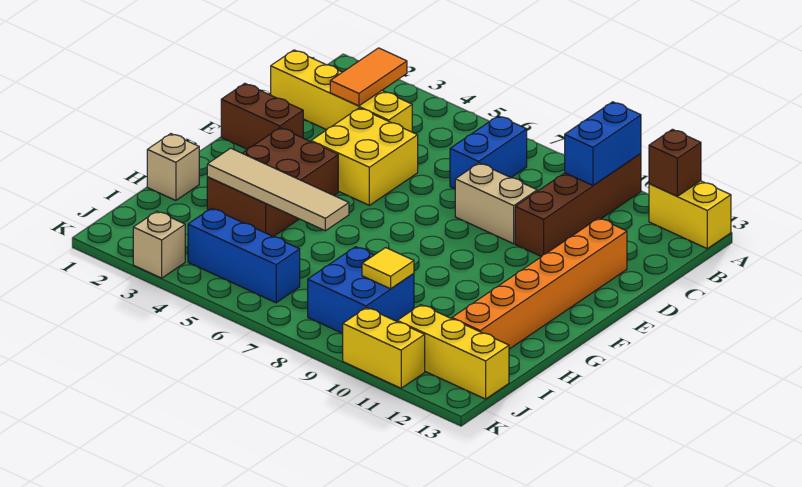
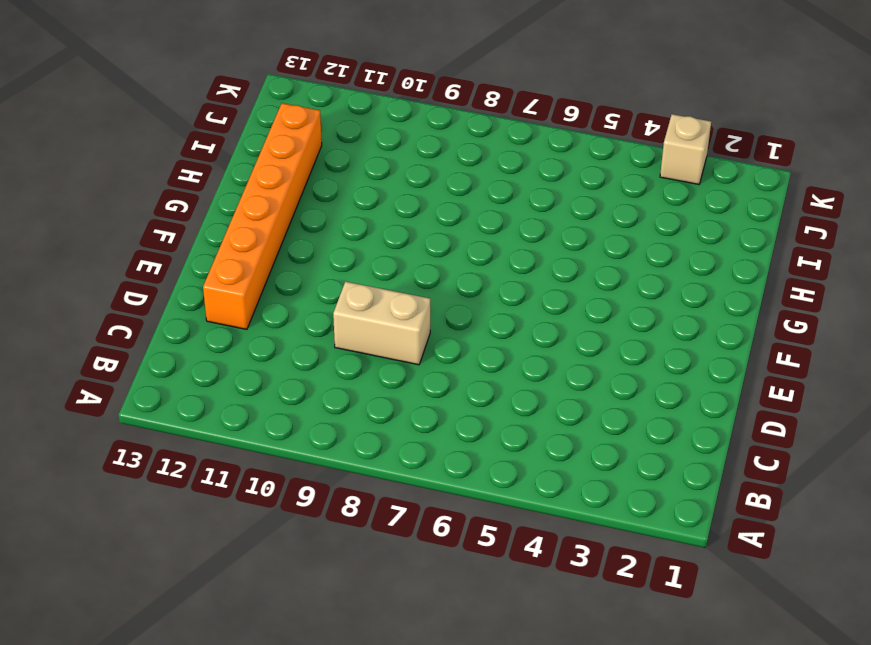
none -> brown 1x4 brick [515,153,641,257]
none -> yellow 1x2 brick [649,181,731,249]
none -> blue 1x2 brick [450,116,527,189]

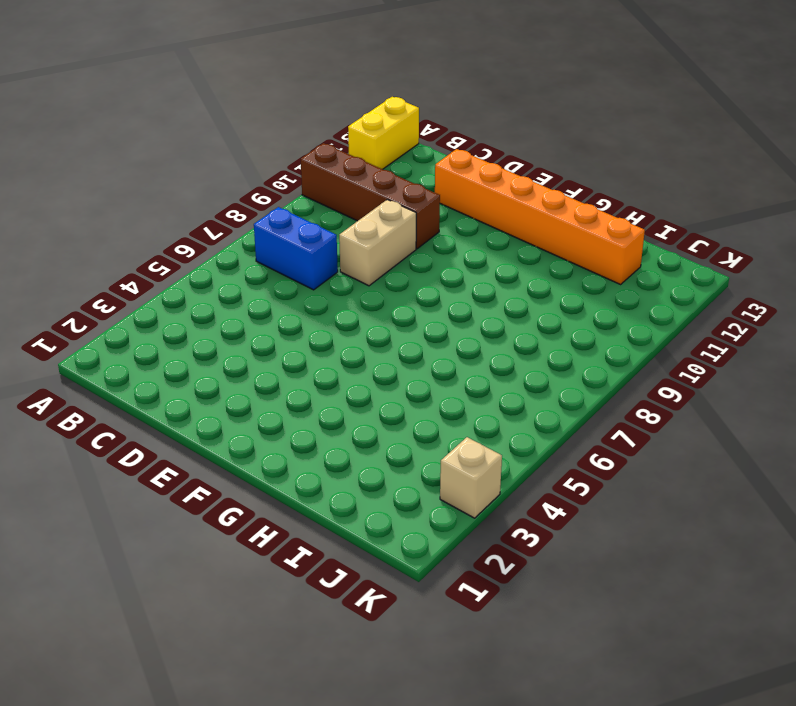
none -> yellow 1x4 brick [271,50,412,132]
none -> yellow 2x2 brick [311,108,418,205]
none -> brown 1x2 brick [221,83,303,149]

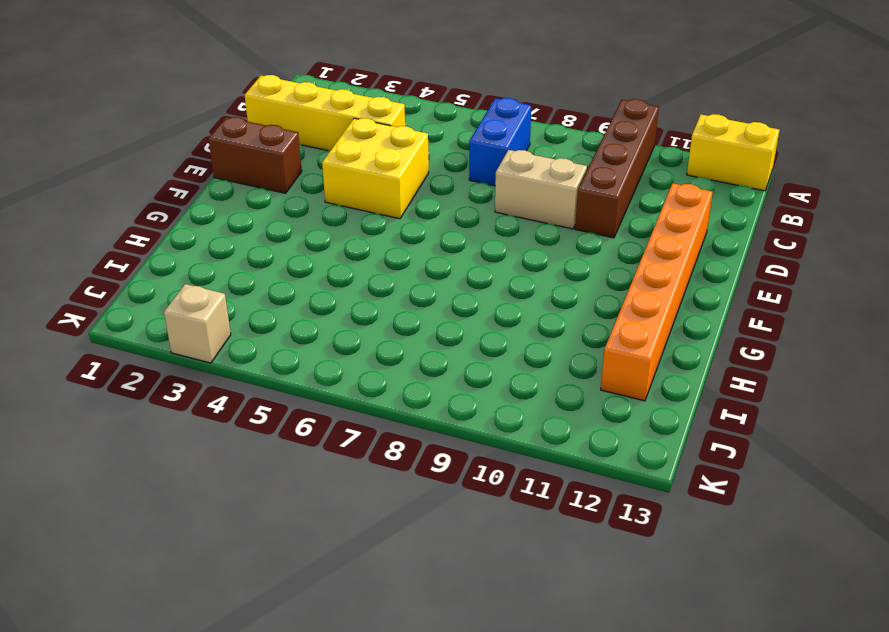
none -> brown 2x3 brick [207,128,338,237]
none -> tan 1x1 brick [147,134,199,200]
none -> blue 2x2 brick [308,247,414,333]

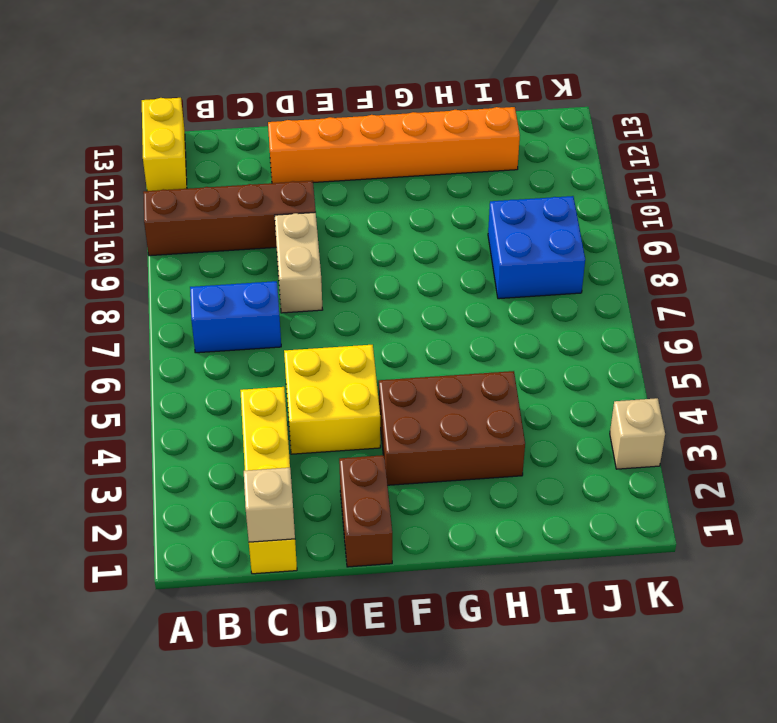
tan 1x1 brick [244,468,295,542] -> tan 1x1 brick moved to [147,134,199,200]
none -> blue 1x3 brick [188,208,300,303]
none -> yellow 1x3 brick [397,305,509,399]
none -> yellow 1x2 brick [343,308,425,388]

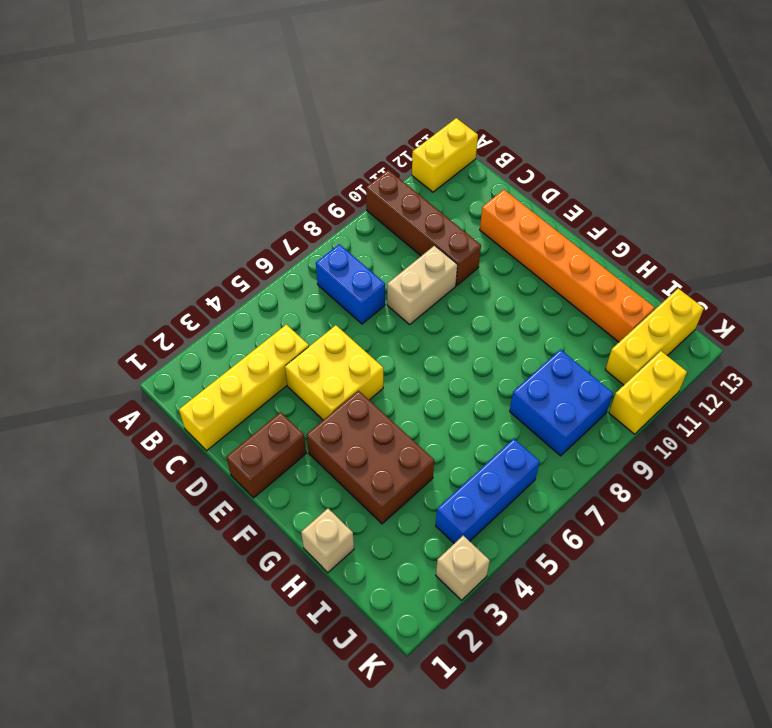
none -> blue 1x2 brick [565,102,641,185]
none -> brown 1x1 brick [649,129,701,196]
none -> orange 1x2 tile [330,48,407,106]

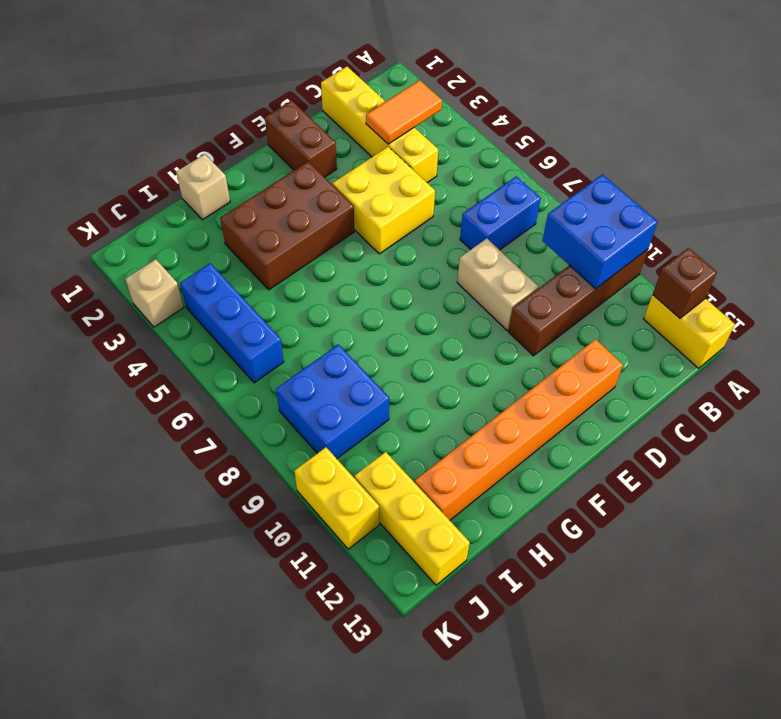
blue 2x2 brick [542,175,658,289] -> blue 1x2 brick [565,102,641,185]
none -> tan 1x4 tile [207,148,349,231]
none -> yellow 1x1 tile [362,248,414,289]

